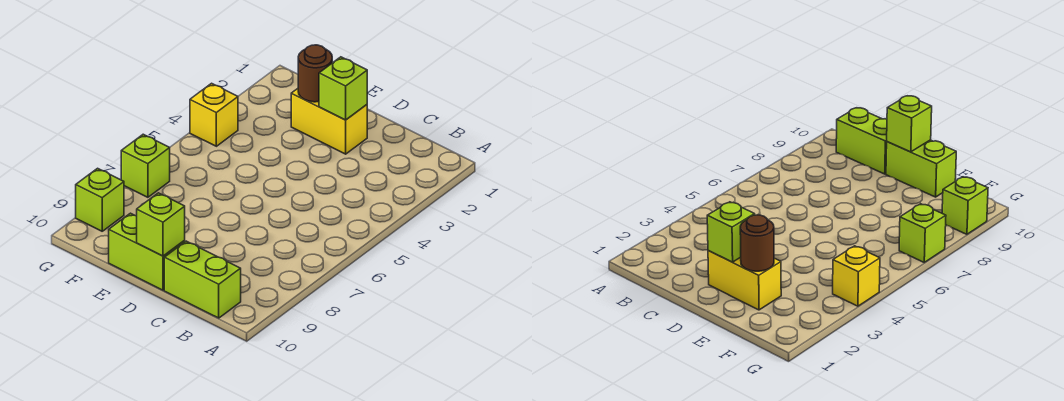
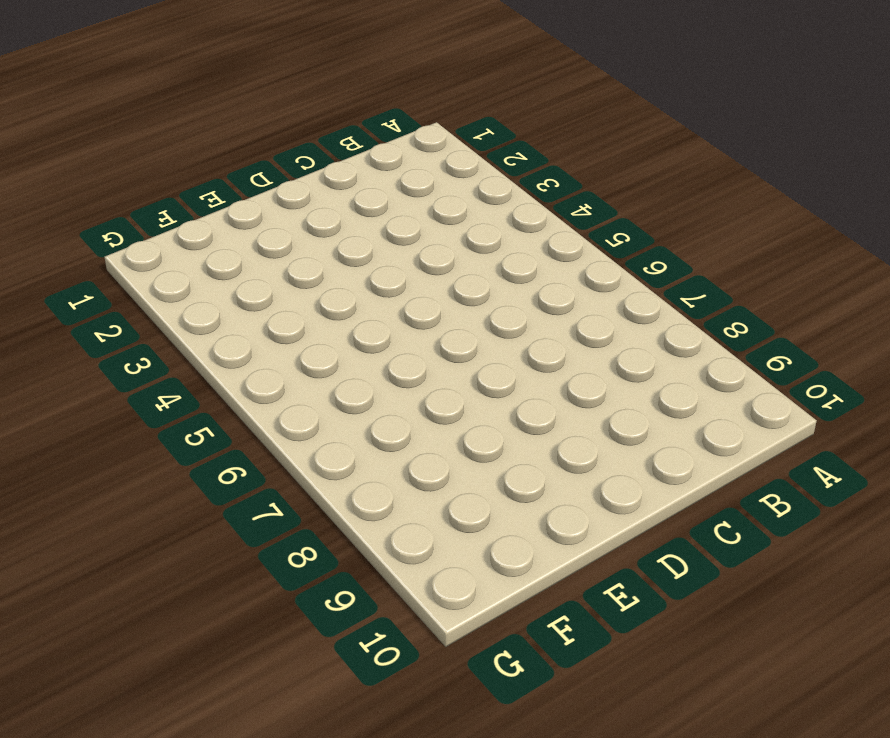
none -> lime 1x2 brick [164,241,241,318]
none -> yellow 1x2 brick [291,89,367,154]

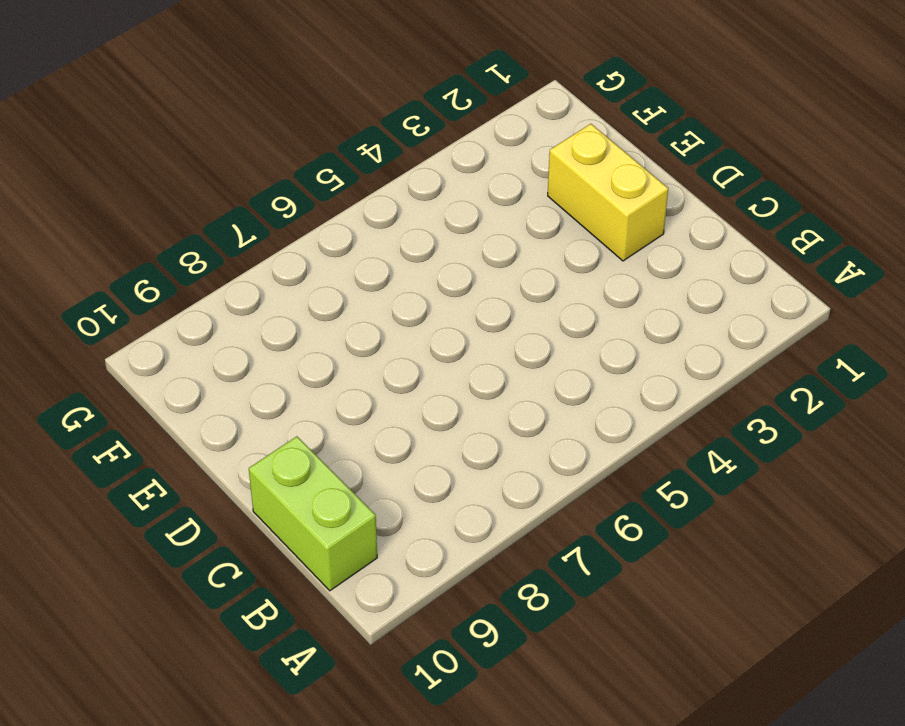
none -> lime 1x2 brick [109,213,185,290]
none -> yellow 1x1 brick [190,83,238,146]

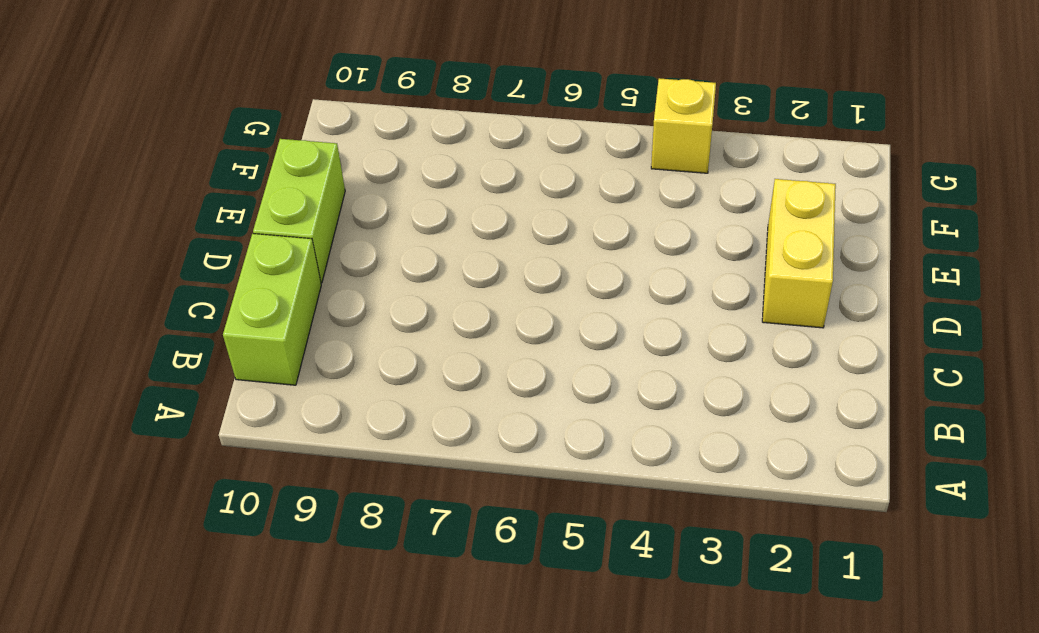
none -> lime 1x1 brick [121,134,170,197]
none -> lime 1x1 brick [76,168,124,231]

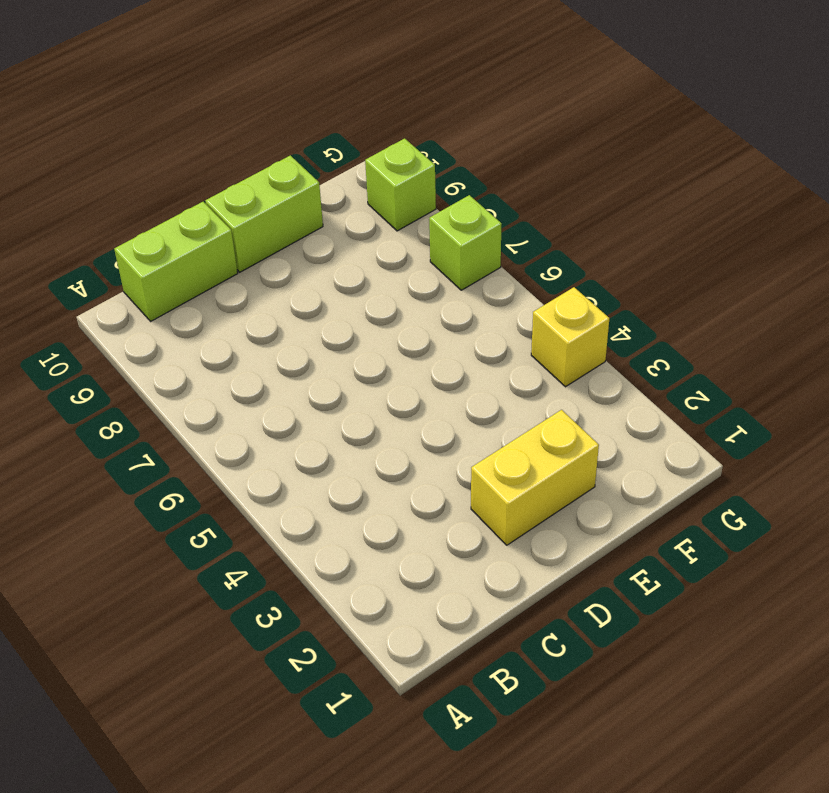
none -> lime 1x1 brick [319,57,367,120]
none -> lime 1x1 brick [137,193,185,256]

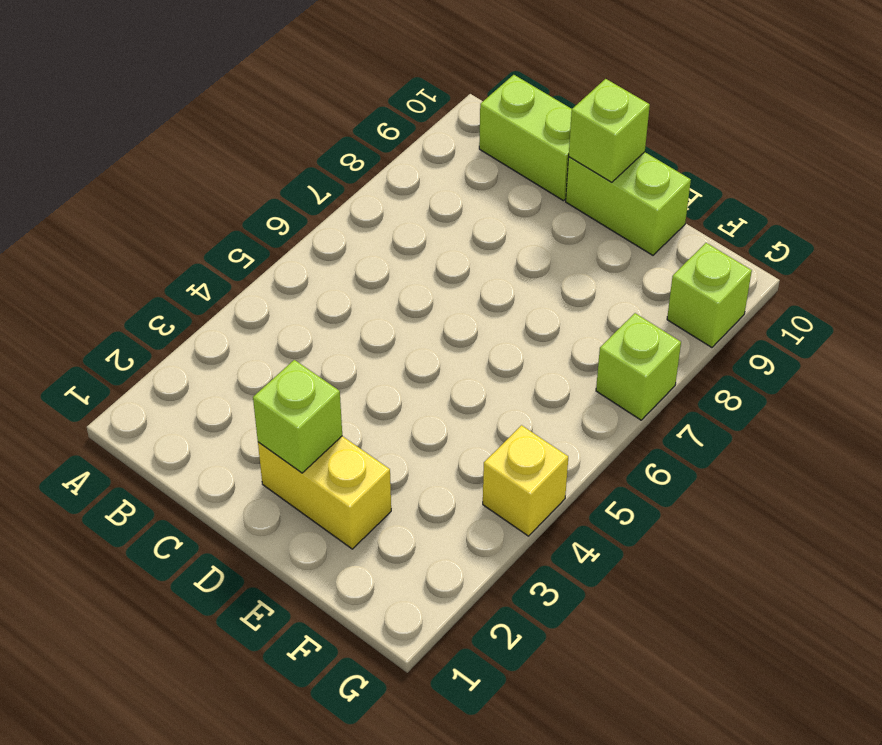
none -> brown 1x1 round brick [298,45,332,102]

